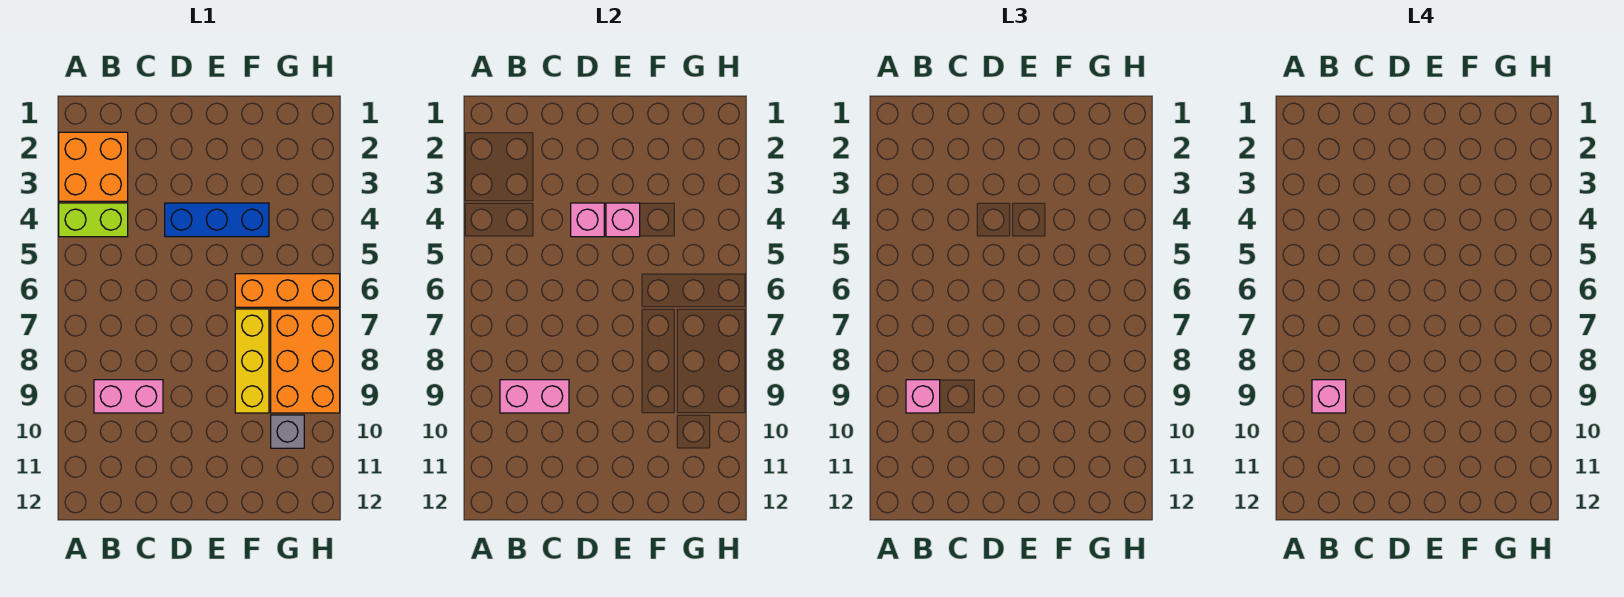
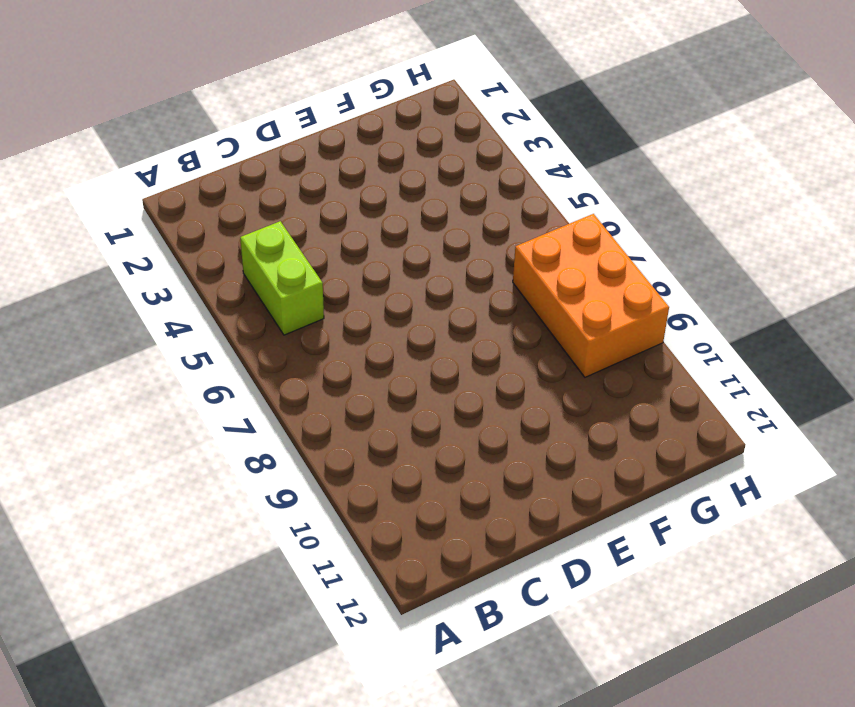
lime 1x2 brick [240,221,324,335] -> lime 1x2 brick turned to [59,203,128,237]
none -> orange 2x2 brick [59,132,128,201]
none -> pink 1x2 brick [94,380,163,413]
none -> blue 1x3 brick [165,203,269,237]

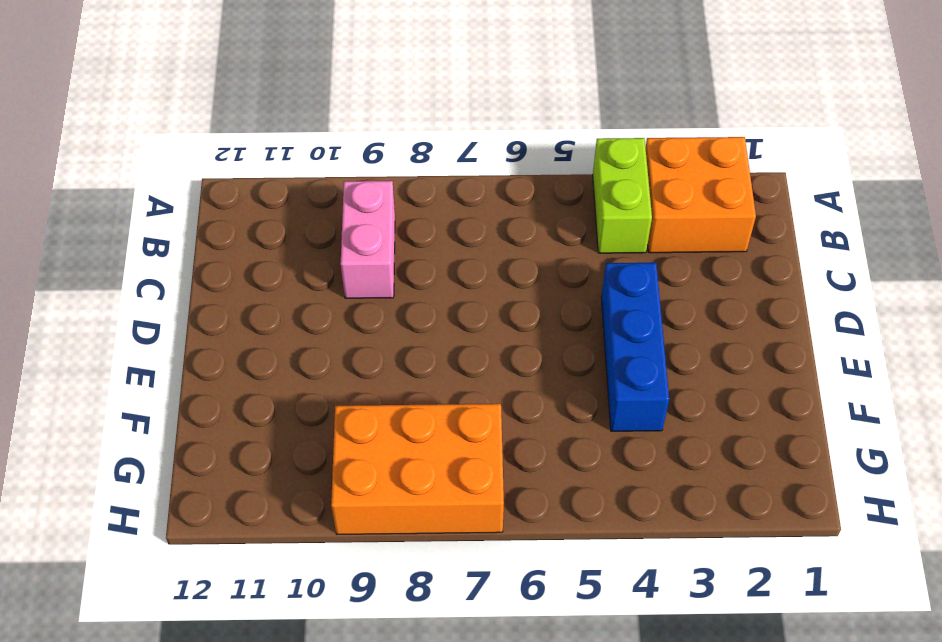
none -> orange 1x3 brick [235,274,340,307]
none -> yellow 1x3 brick [235,309,269,413]
none -> grey 1x1 brick [271,415,304,448]

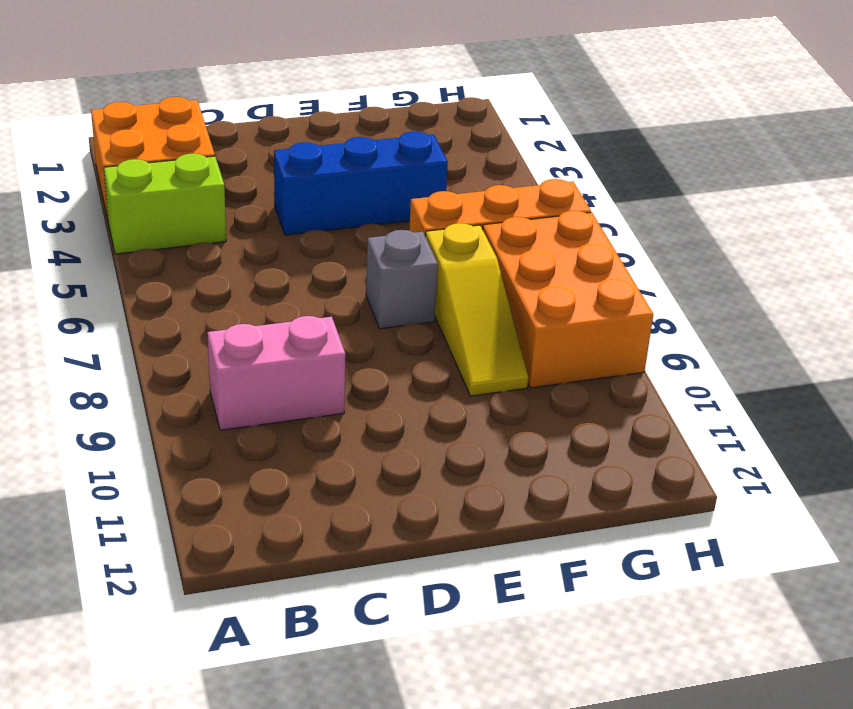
grey 1x1 brick [366,230,438,329] -> grey 1x1 brick moved to [271,415,304,448]
yellow 1x3 slope [425,223,528,396] -> yellow 1x3 brick [235,309,269,413]
none -> pink 1x2 brick [500,380,569,413]
none -> pink 1x1 brick [571,203,604,237]
none -> pink 1x1 brick [606,203,640,237]

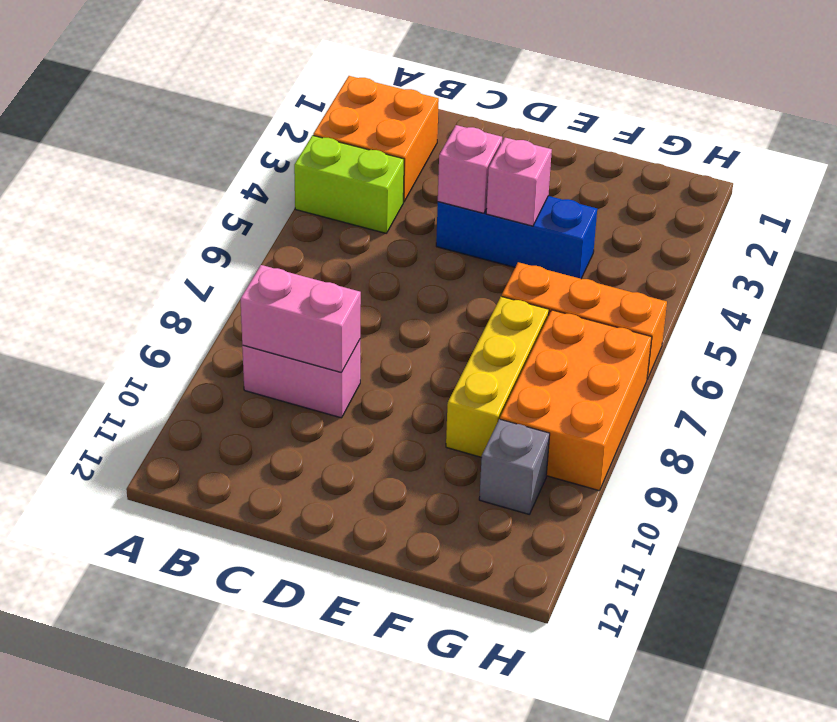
none -> pink 1x1 brick [906,380,940,413]
none -> pink 1x1 brick [1312,380,1346,413]

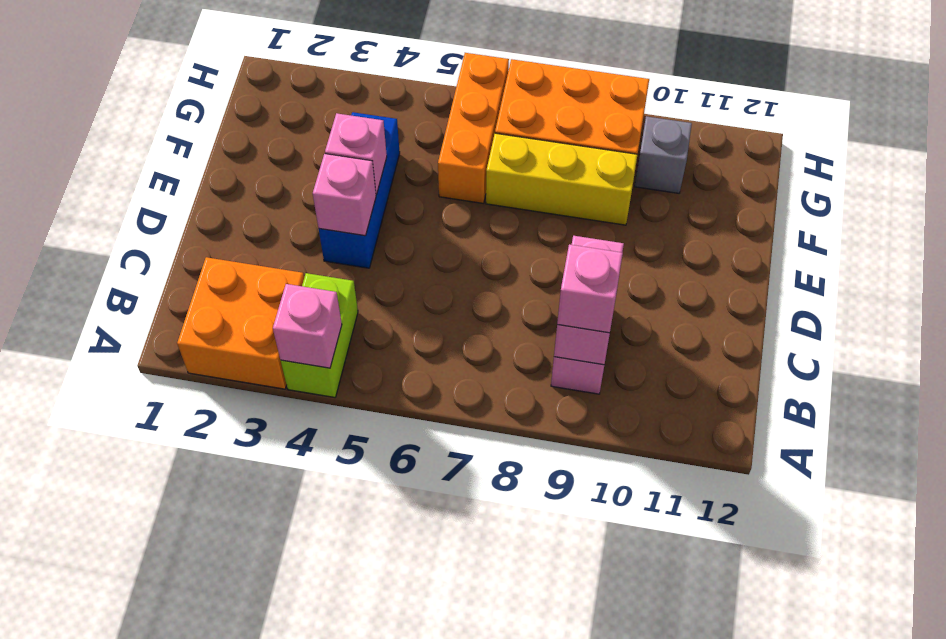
pink 1x1 brick [273,284,342,368] -> pink 1x1 brick moved to [1312,380,1346,413]

